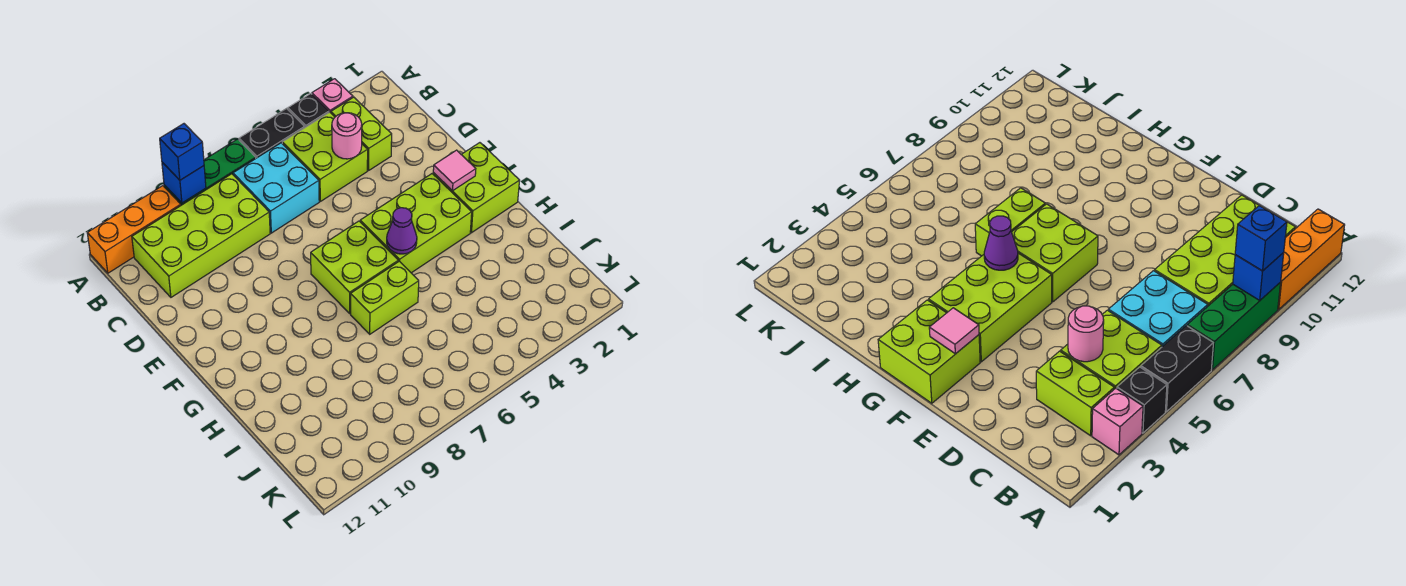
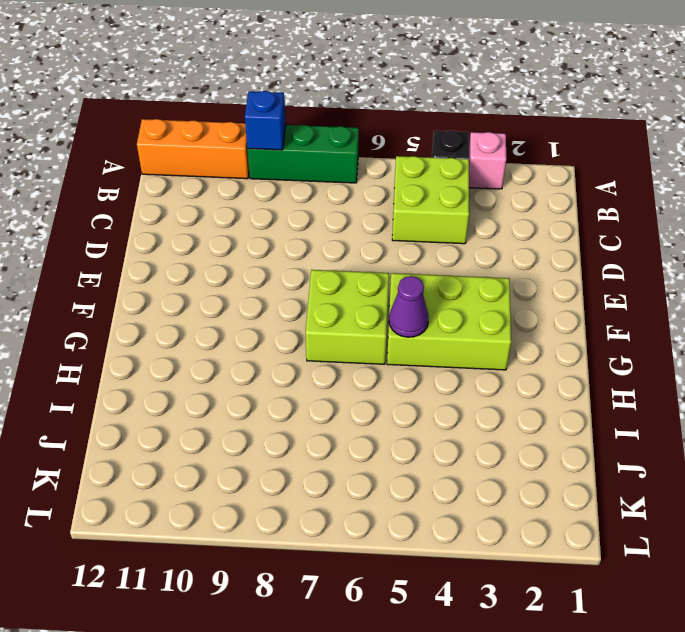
none -> black 1x2 brick [239,109,305,158]
none -> lime 1x2 brick [331,97,392,170]
none -> cyan 2x2 brick [233,143,319,233]

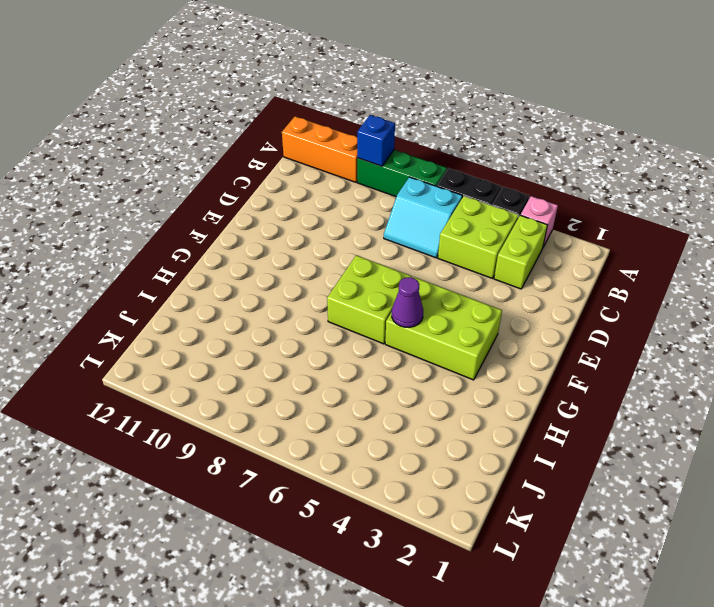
cyan 2x2 slope [384,177,462,258] -> cyan 2x2 brick [233,143,319,233]
none -> lime 2x4 brick [132,174,270,297]
none -> lime 2x2 brick [433,143,520,233]
none -> lime 1x2 brick [351,261,419,334]

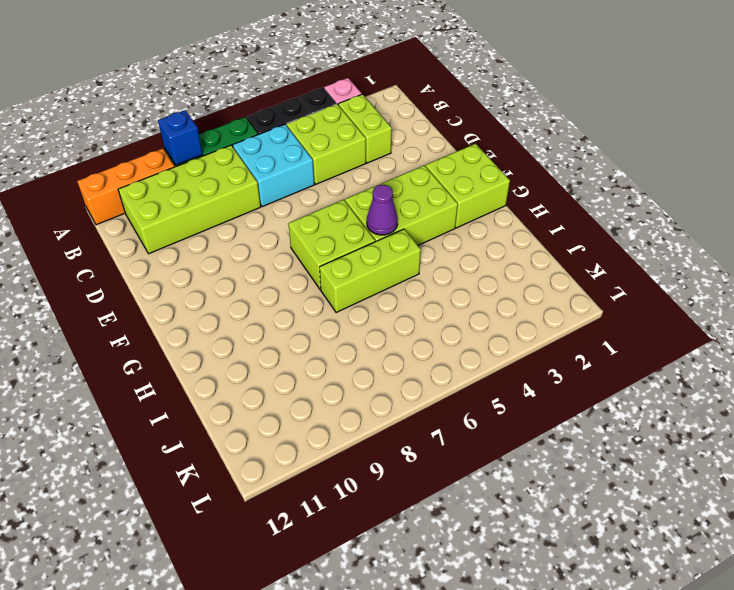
lime 1x3 brick [320,229,421,313] -> lime 1x2 brick [351,261,419,334]
none -> pink 1x1 round brick [332,113,362,159]
none -> pink 1x1 tile [433,150,476,191]
none -> blue 1x1 brick [160,124,204,180]

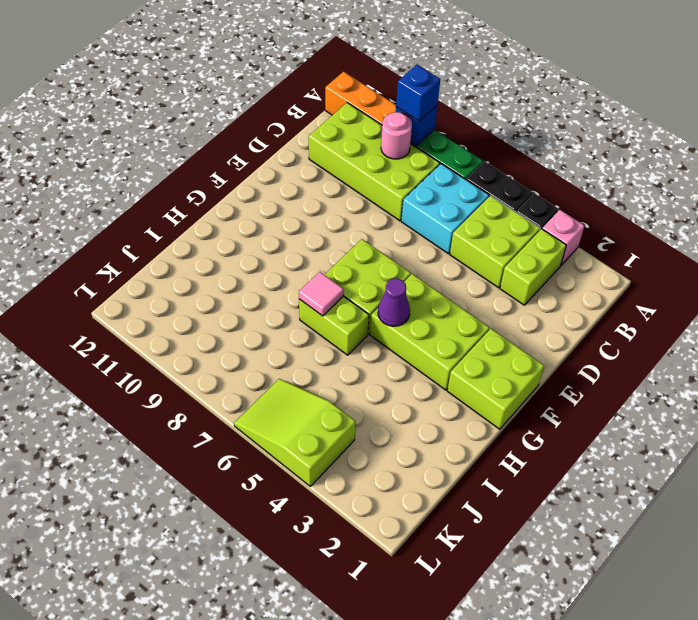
pink 1x1 round brick [381,112,412,159] -> pink 1x1 round brick moved to [332,113,362,159]
pink 1x1 tile [299,272,344,316] -> pink 1x1 tile moved to [433,150,476,191]
lime 2x3 slope [234,379,356,486] -> none

